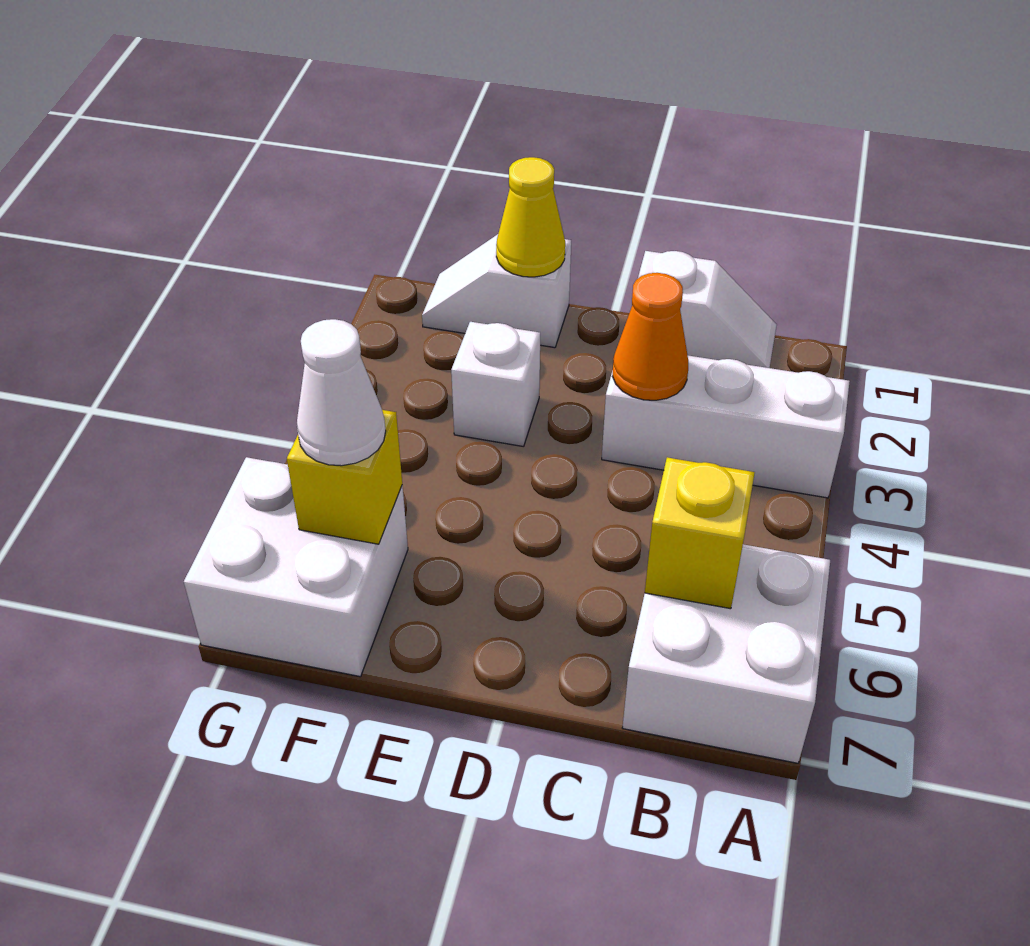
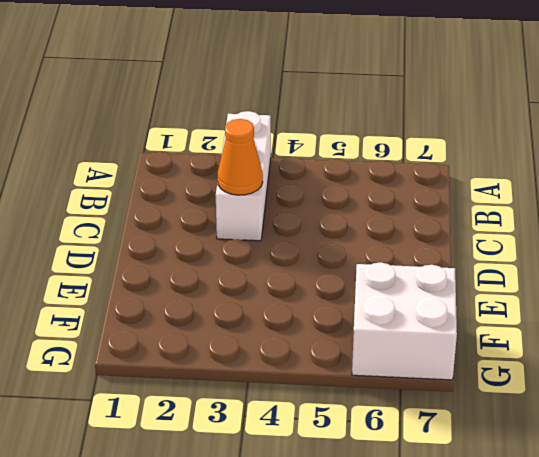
none -> white 2x2 brick [622,544,830,763]
none -> white 1x2 slope [638,251,777,368]

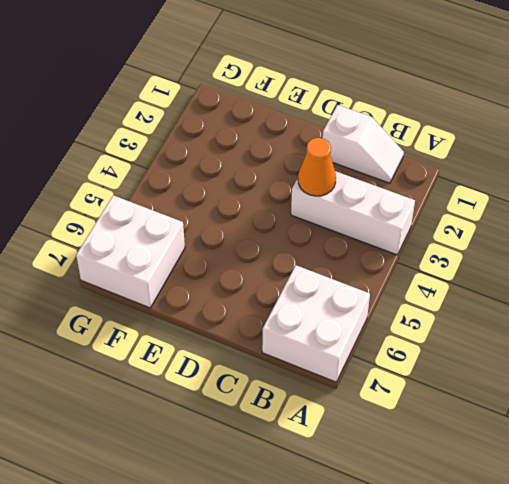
none -> white 1x2 slope [422,234,571,348]
none -> white 1x1 brick [451,322,540,447]

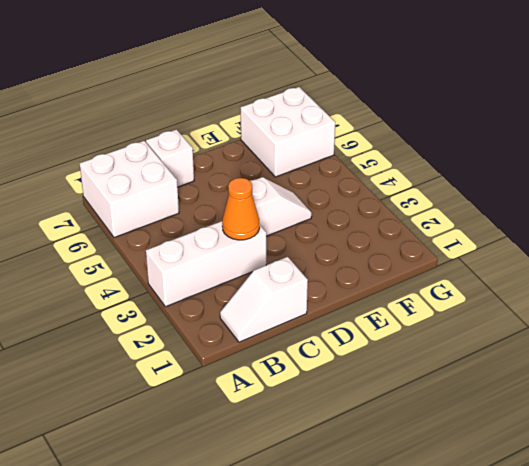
white 1x1 brick [146,130,194,187] -> white 1x1 brick moved to [451,322,540,447]
white 1x2 slope [250,177,312,236] -> white 1x2 slope moved to [422,234,571,348]
none -> yellow 1x1 brick [645,457,755,609]
none -> yellow 1x1 cone [496,157,565,277]

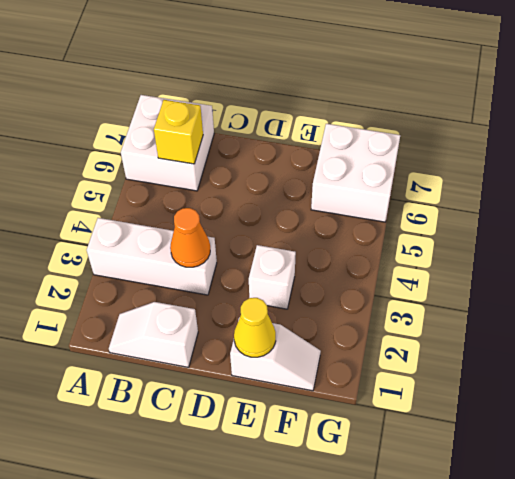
none -> yellow 1x1 brick [287,410,402,544]
none -> white 1x1 cone [297,319,386,466]

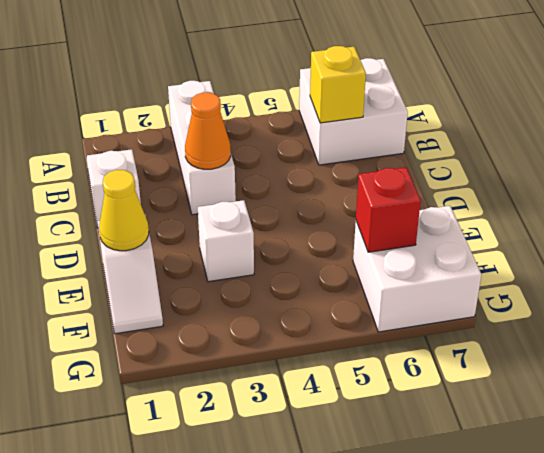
red 1x1 brick [356,167,421,252] -> yellow 1x1 brick [287,410,402,544]
none -> white 1x1 cone [297,319,386,466]

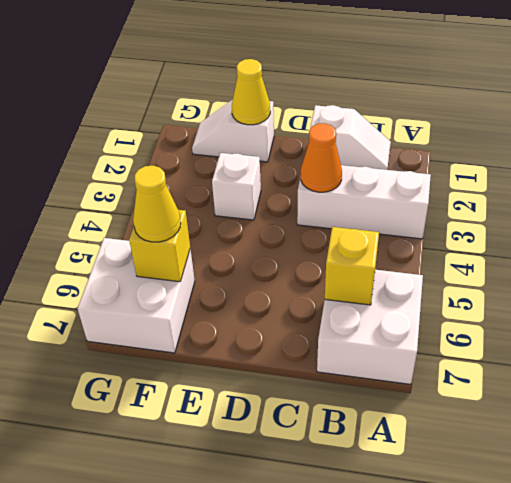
yellow 1x1 cone [133,166,181,242] -> white 1x1 cone [297,319,386,466]

